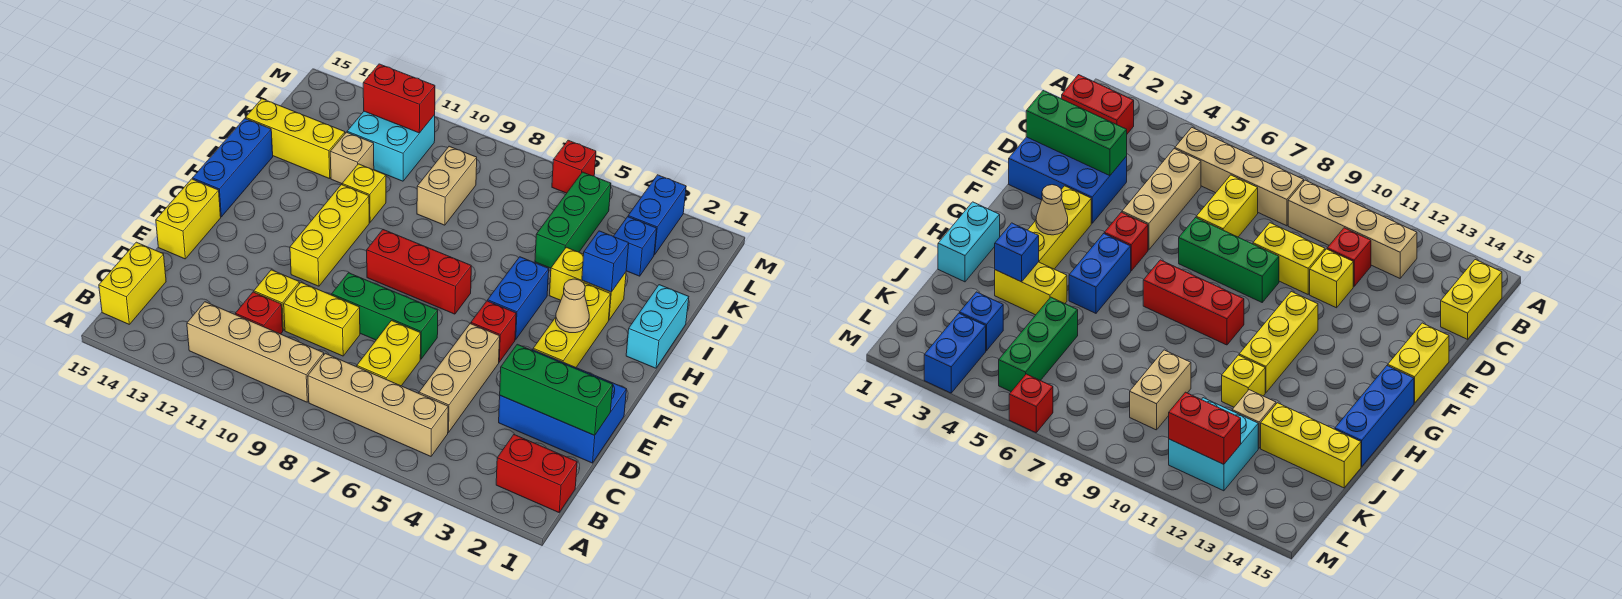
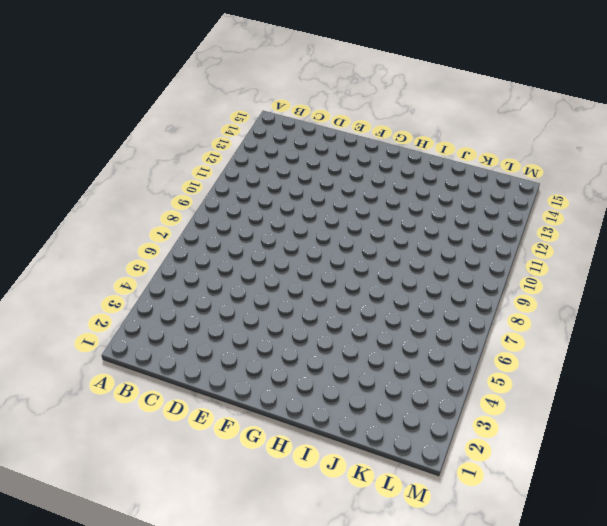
none -> red 1x2 brick [496,435,577,512]
none -> tan 1x4 brick [308,353,448,456]
none -> tan 1x4 brick [187,302,324,402]
none -> yellow 1x2 brick [99,242,166,324]

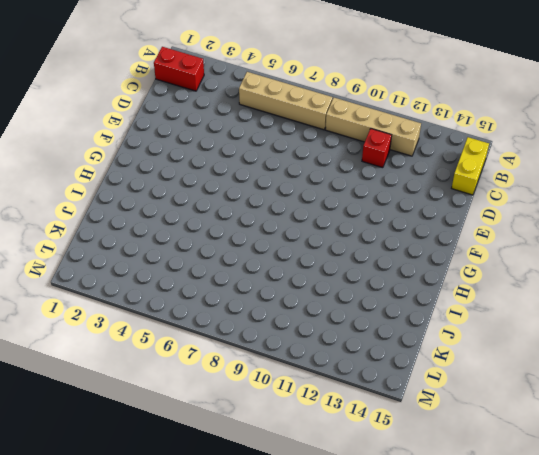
none -> tan 1x3 brick [419,324,500,432]
none -> yellow 1x2 brick [357,321,421,386]
none -> blue 2x3 brick [499,350,626,463]
none -> yellow 1x2 brick [284,283,360,356]

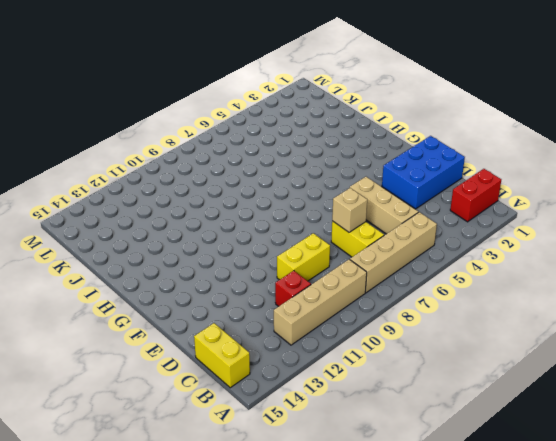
tan 1x1 brick [332,188,367,232] -> tan 1x1 brick moved to [330,132,374,184]
none -> yellow 1x1 brick [254,270,300,330]
none -> green 1x3 brick [332,273,438,359]
none -> yellow 1x2 brick [156,179,221,259]
none -> yellow 1x3 brick [533,283,611,367]

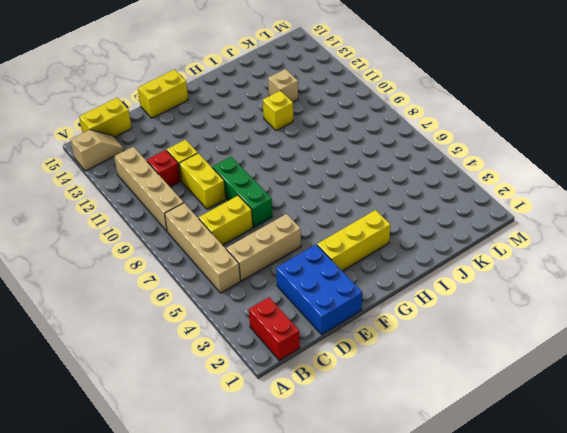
tan 1x2 slope [70,130,124,171] -> none
none -> red 1x1 brick [471,301,516,362]
none -> yellow 1x3 brick [290,185,369,286]
none -> blue 1x2 brick [488,257,549,340]
none -> red 1x3 brick [367,230,471,314]

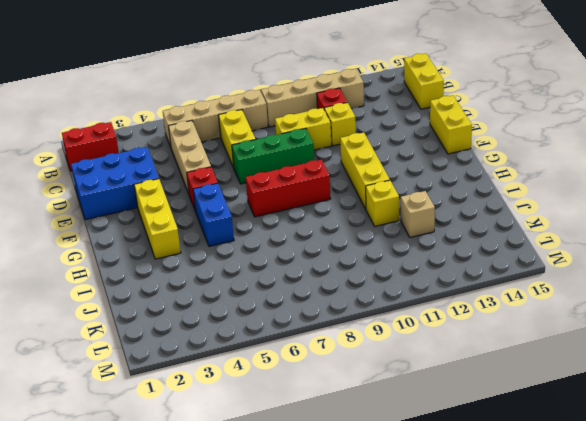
none -> blue 1x3 brick [192,118,273,217]
none -> cyan 1x2 brick [626,285,689,368]
none -> yellow 1x2 brick [549,247,626,320]
none -> green 1x3 brick [535,172,611,268]

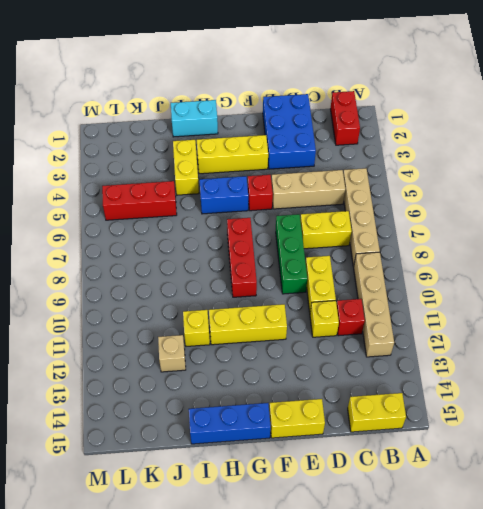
red 1x3 brick [102,181,177,220] -> green 1x3 brick [535,172,611,268]
none -> tan 1x2 brick [417,146,477,225]
none -> yellow 1x3 brick [246,99,345,179]
none -> blue 1x1 brick [613,217,657,276]
none -> cyan 2x2 brick [347,111,435,181]

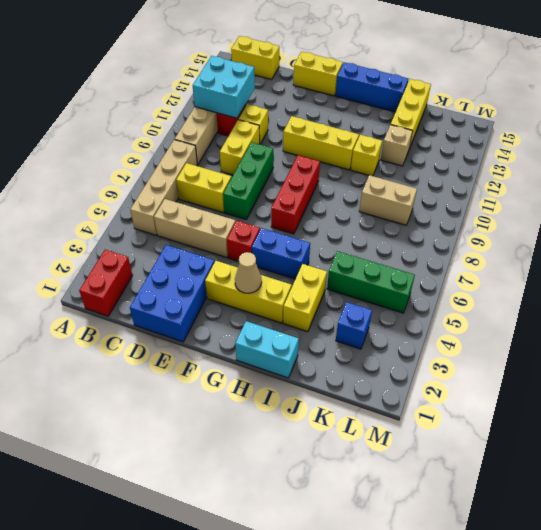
cyan 2x2 brick [192,56,255,118] -> cyan 2x2 brick moved to [347,111,435,181]
none -> blue 1x2 brick [628,175,686,255]
none -> red 1x1 brick [552,140,596,193]
none -> green 1x3 brick [500,344,613,435]
none -> blue 1x1 brick [582,231,629,292]

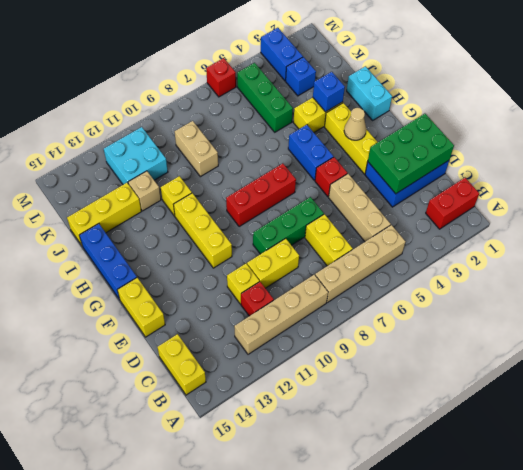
green 2x3 brick [368,114,454,194] -> green 1x3 brick [500,344,613,435]
none -> red 1x2 brick [363,64,435,133]

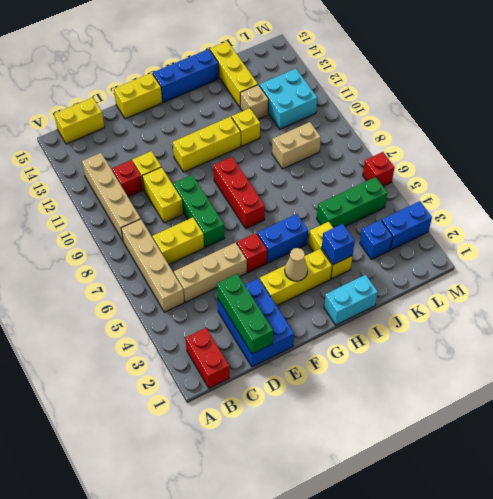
none -> red 1x2 brick [363,64,435,133]

